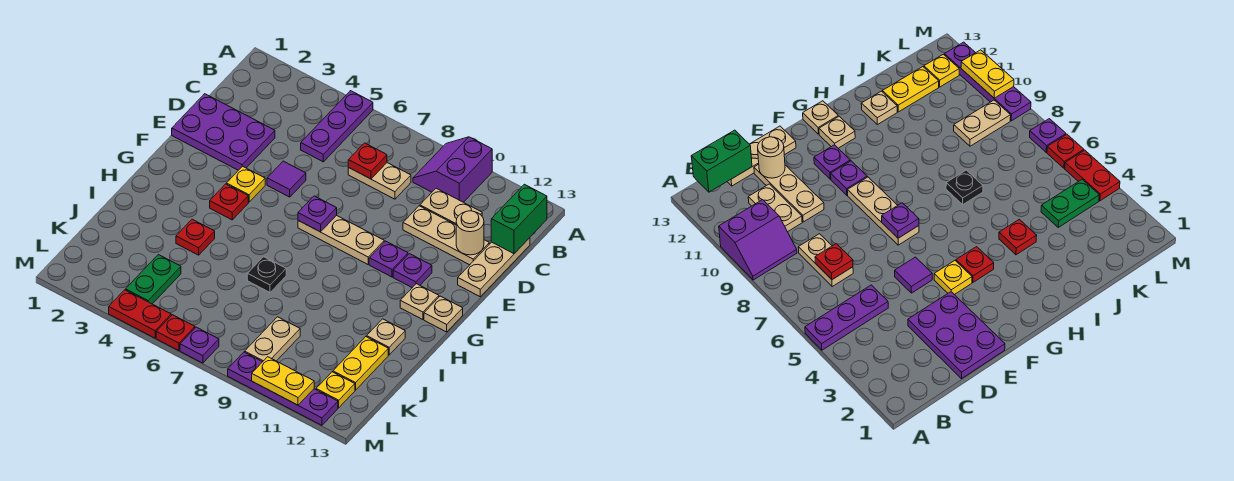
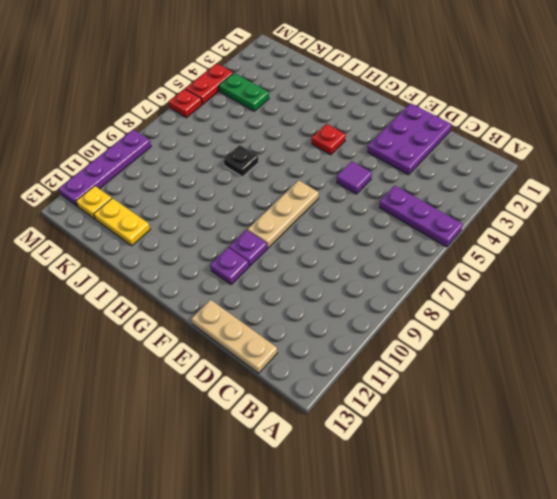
none -> purple 2x2 slope [413,137,492,202]
none -> tan 1x2 plate [348,163,411,199]
none -> tan 1x2 plate [420,188,482,225]
none -> tan 1x3 plate [403,206,489,265]

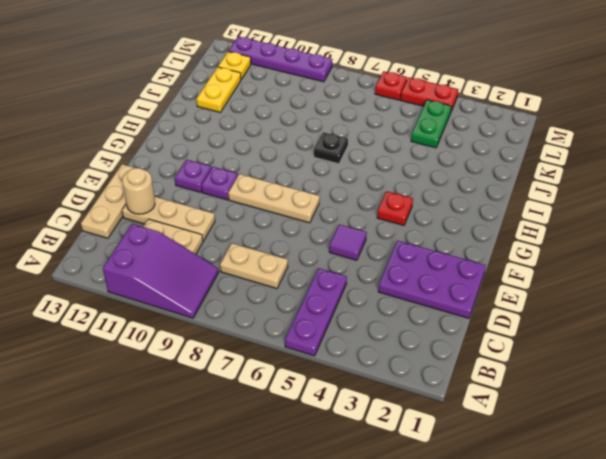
purple 2x3 slope [103,224,219,318] -> purple 2x2 slope [413,137,492,202]
none -> yellow 1x1 plate [226,166,265,202]
none -> tan 1x1 plate [400,284,439,320]
none -> tan 1x1 plate [424,296,463,332]
none -> red 1x1 plate [176,219,215,255]

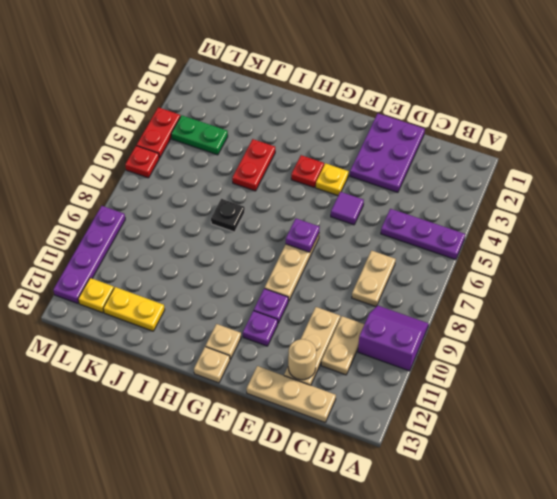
red 1x2 plate [232,139,275,191] -> red 1x1 plate [176,219,215,255]
none -> tan 1x1 plate [367,319,405,355]
none -> tan 1x2 plate [245,317,300,362]
none -> purple 1x1 plate [180,327,219,363]
none -> green 1x2 brick [491,184,547,254]

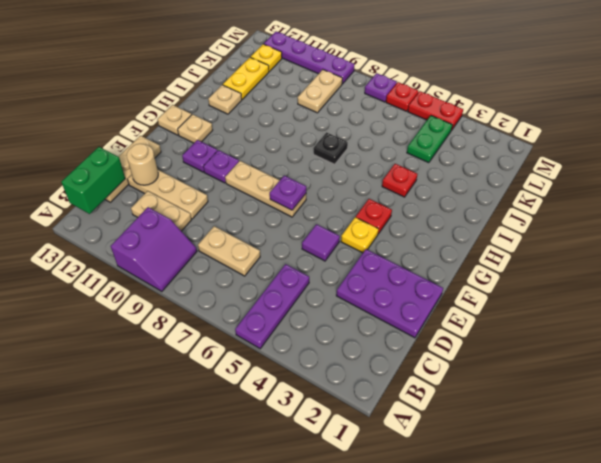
none -> red 1x1 plate [348,143,387,179]
none -> yellow 1x2 plate [252,357,314,405]

